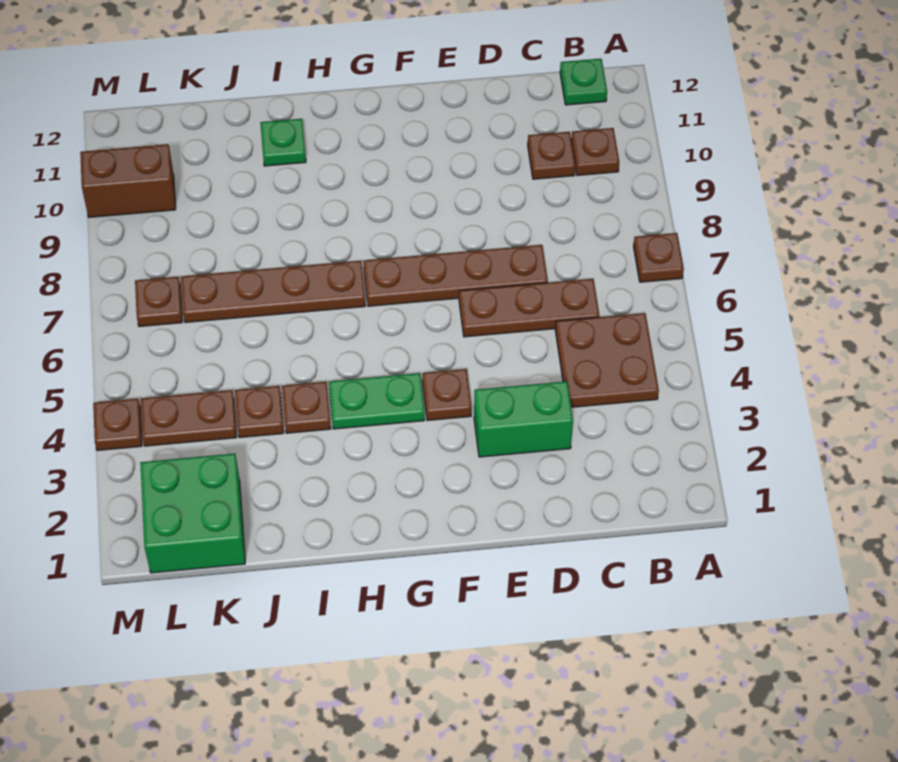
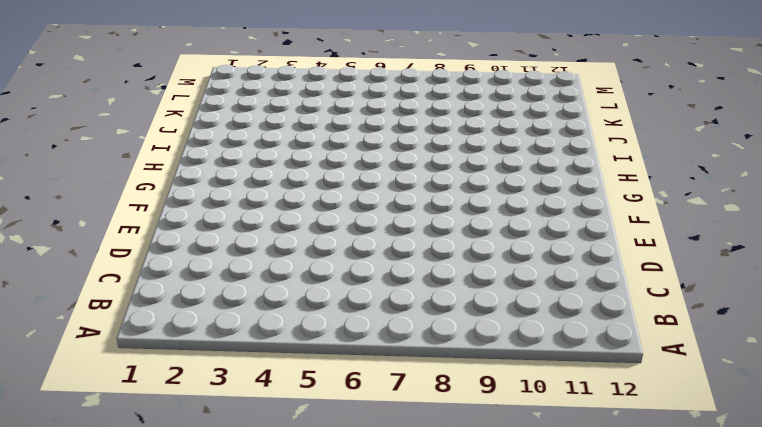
none -> brown 1x1 plate [633,233,684,282]
none -> brown 2x2 plate [555,313,659,407]
none -> brown 1x1 plate [571,128,619,176]

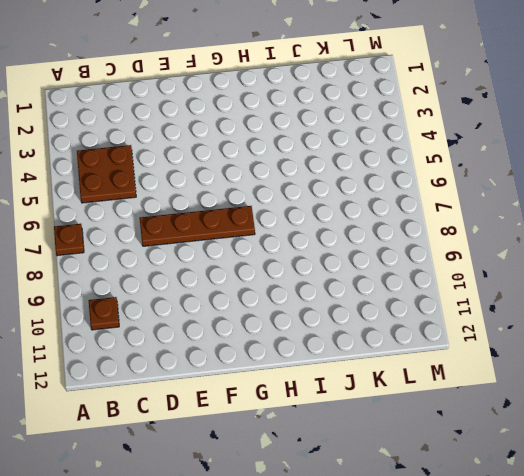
none -> green 1x1 plate [560,59,607,105]
none -> brown 1x3 plate [459,279,599,337]
none -> brown 1x1 plate [528,132,575,179]

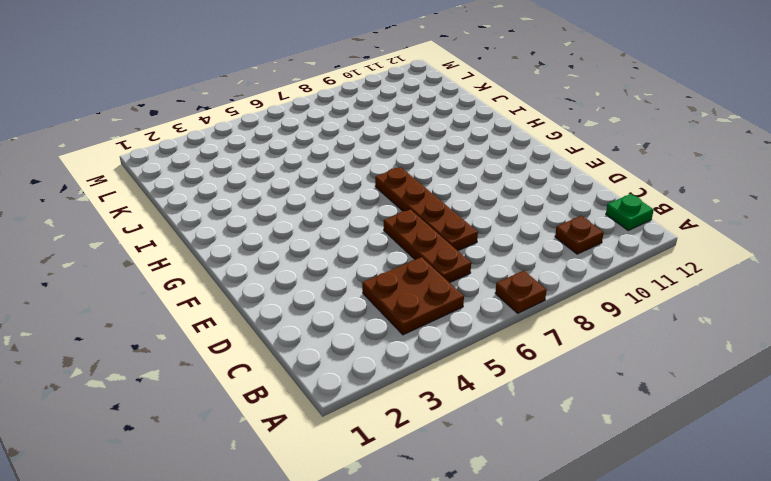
none -> brown 1x1 plate [528,132,575,179]
none -> green 1x2 brick [474,381,573,457]
none -> brown 1x1 plate [422,369,472,421]

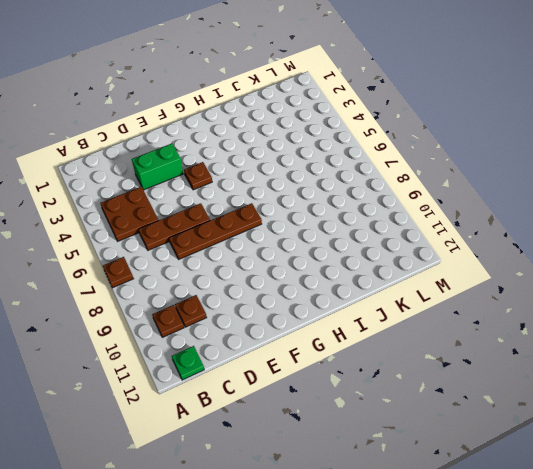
none -> green 1x2 plate [329,373,425,429]
none -> brown 1x4 plate [181,261,365,323]
none -> brown 1x1 plate [282,382,331,433]

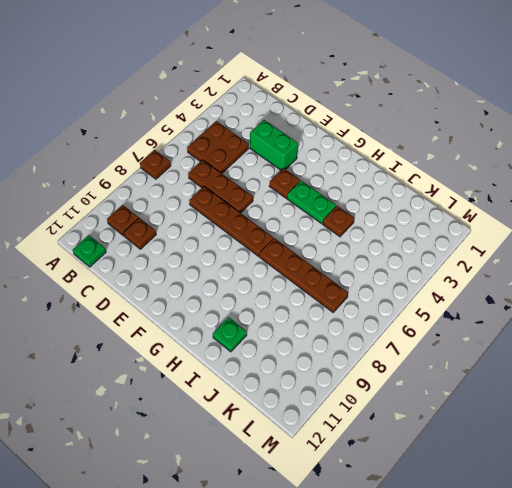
none -> brown 1x1 plate [235,386,284,438]
none -> green 2x2 brick [140,454,245,573]
none -> brown 1x2 plate [141,390,237,446]

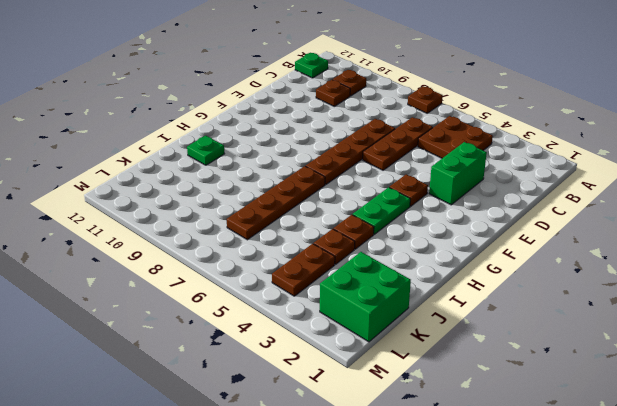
none -> brown 1x1 plate [135,277,182,327]
none -> brown 1x2 brick [80,144,176,217]
none -> brown 1x1 plate [93,399,142,451]

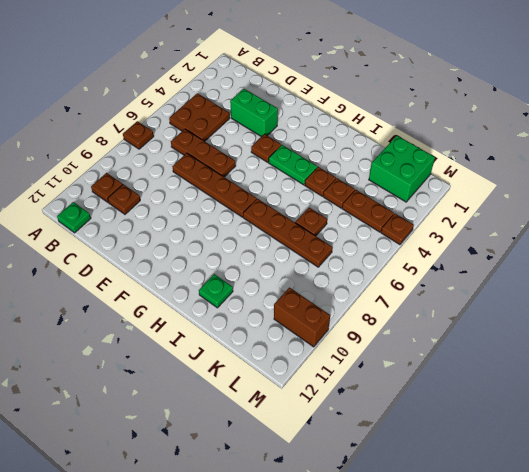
brown 1x1 plate [295,208,327,236] -> brown 1x1 plate moved to [135,277,182,327]

